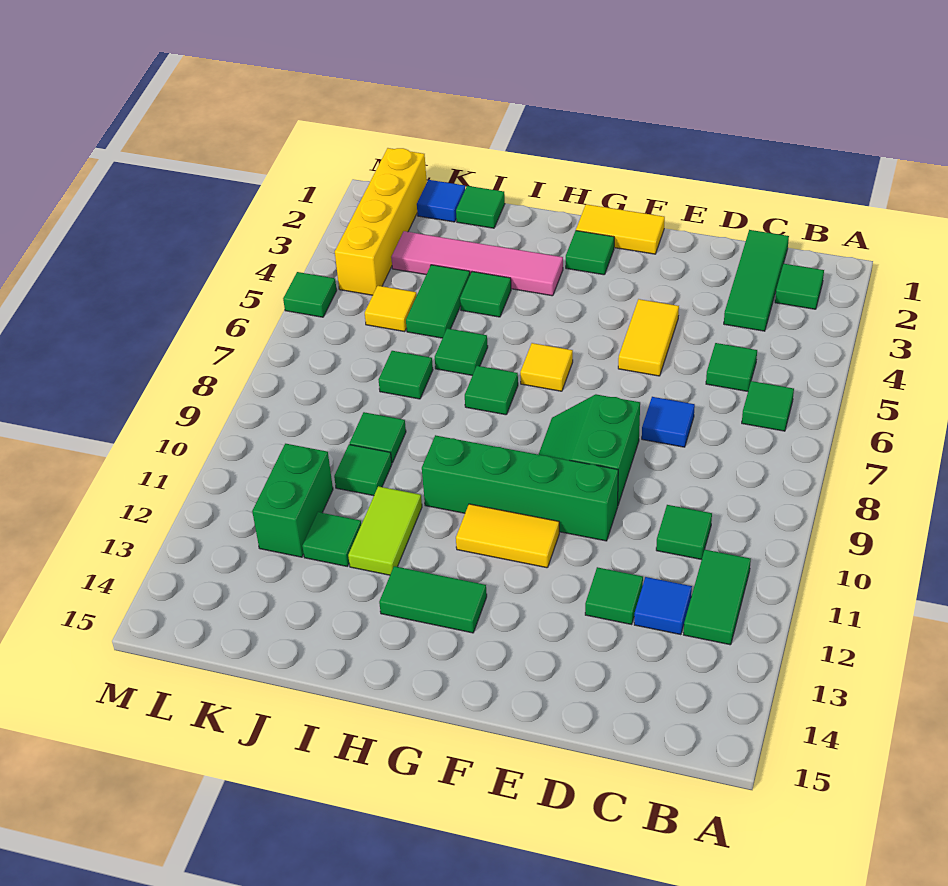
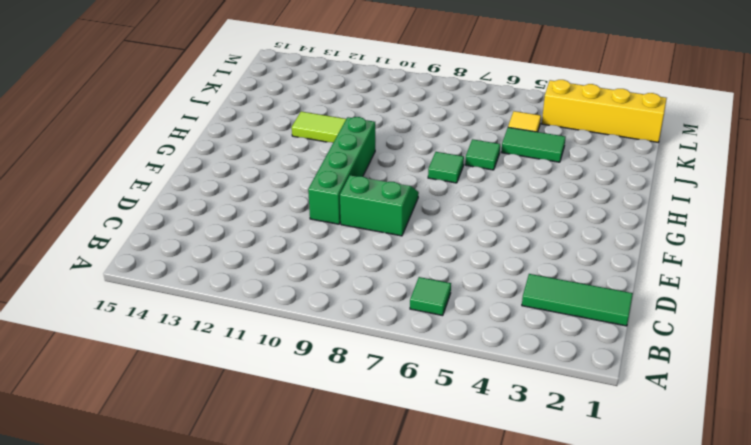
none -> green 1x1 tile [775,264,824,309]
none -> green 1x2 tile [683,550,751,645]
none -> green 1x1 tile [706,343,757,391]
none -> green 1x1 tile [656,505,712,560]

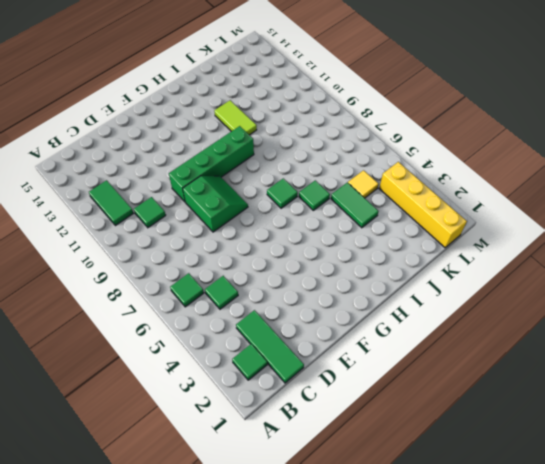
none -> blue 1x1 tile [634,577,692,635]
none -> blue 1x1 tile [642,397,695,447]
none -> green 1x1 tile [585,567,643,624]
none -> yellow 1x2 tile [618,299,679,376]

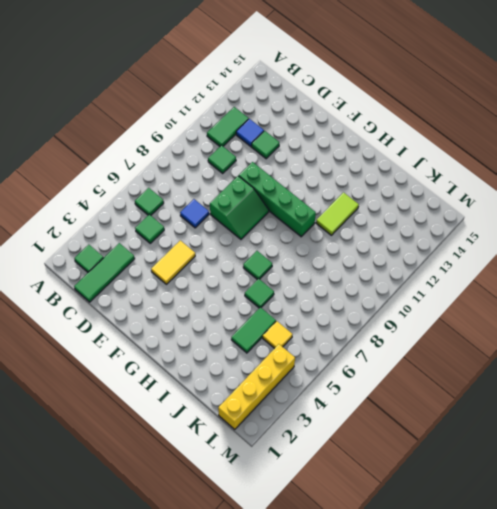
none -> yellow 1x2 tile [576,204,665,254]
none -> yellow 1x2 tile [456,504,559,568]
none -> green 1x1 tile [566,231,614,275]
none -> yellow 1x1 tile [520,343,573,391]

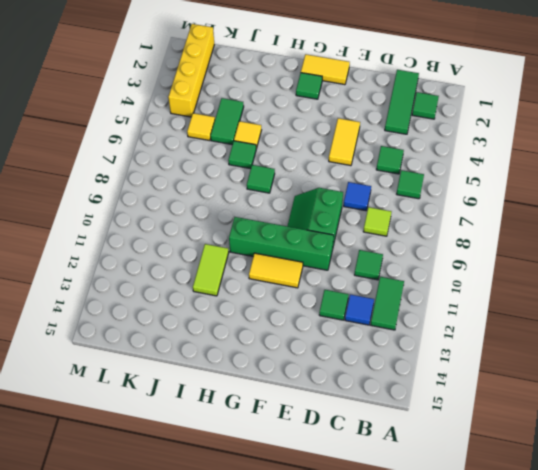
lime 1x1 tile [363,207,391,236] -> none
yellow 1x1 tile [234,121,261,149] -> yellow 1x1 tile moved to [520,343,573,391]
none -> green 1x2 tile [379,566,487,633]
none -> pink 1x4 tile [391,231,563,296]
none -> green 1x1 tile [460,272,511,317]
none -> green 1x1 tile [456,186,505,228]

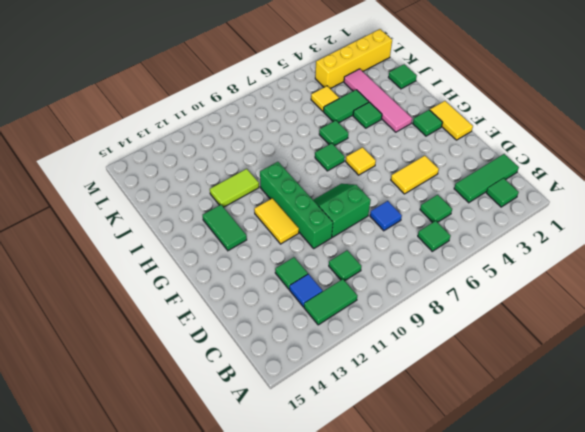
none -> green 1x1 tile [379,351,433,399]
none -> green 1x1 tile [350,412,406,463]
none -> green 1x1 tile [334,445,392,496]
none -> green 1x1 tile [302,512,361,567]

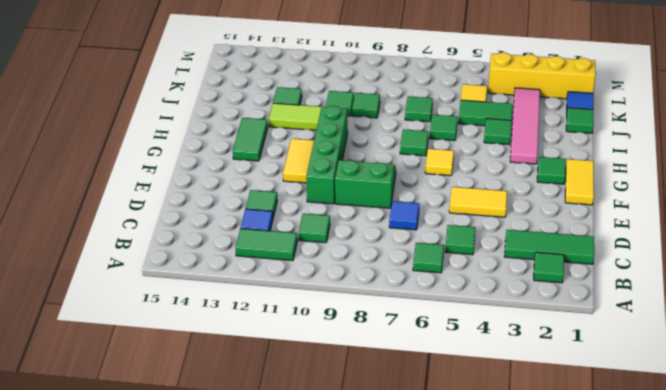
none -> green 1x2 brick [252,444,333,557]
none -> green 1x1 tile [283,272,337,317]

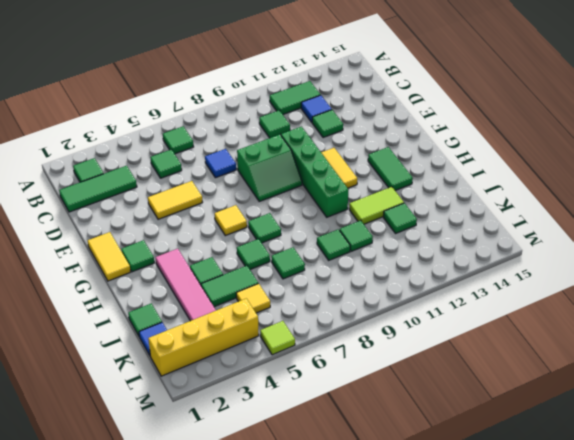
lime 1x1 tile [260,321,295,355] -> green 1x1 tile [283,272,337,317]
none -> green 1x2 brick [252,444,333,557]

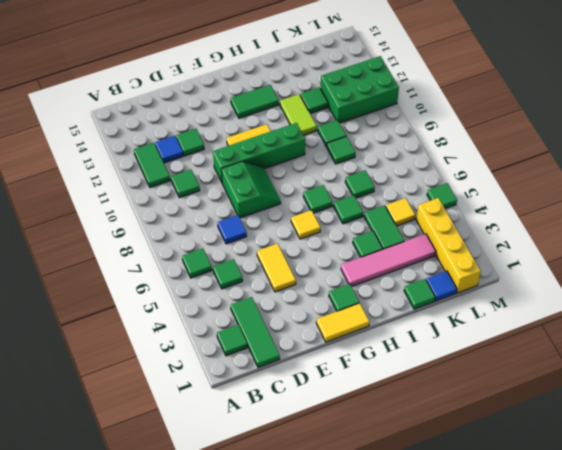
green 2x3 brick [321,56,399,123] -> green 1x2 brick [252,444,333,557]

